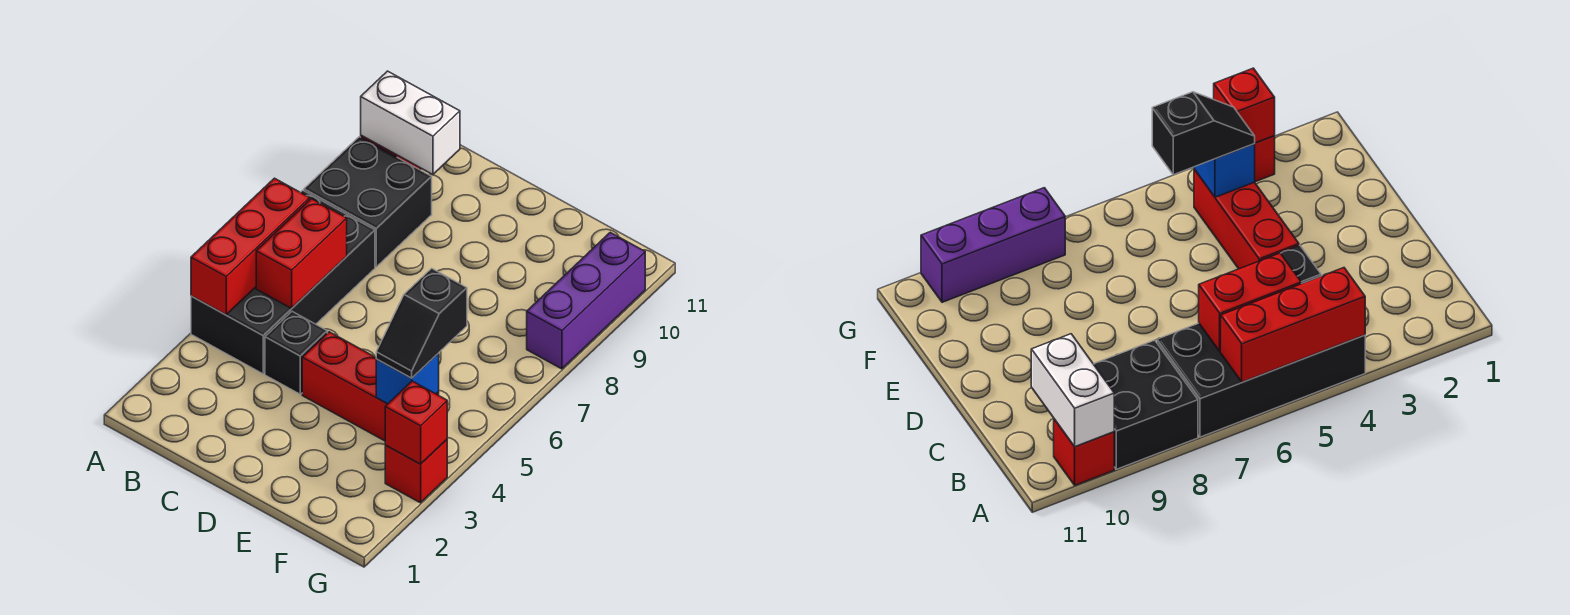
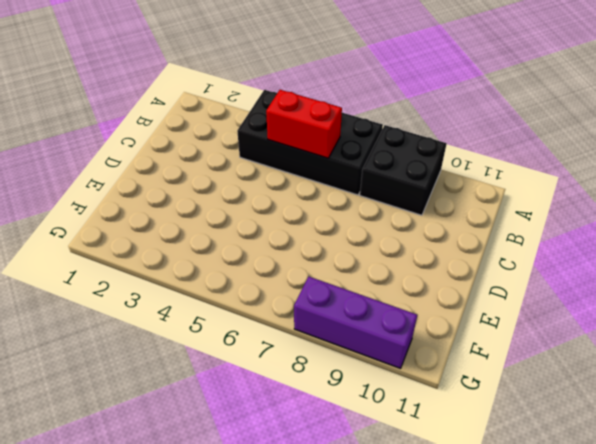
none -> red 1x1 brick [1054,419,1114,485]
none -> black 1x1 brick [265,312,327,394]
none -> red 1x3 brick [302,332,439,441]

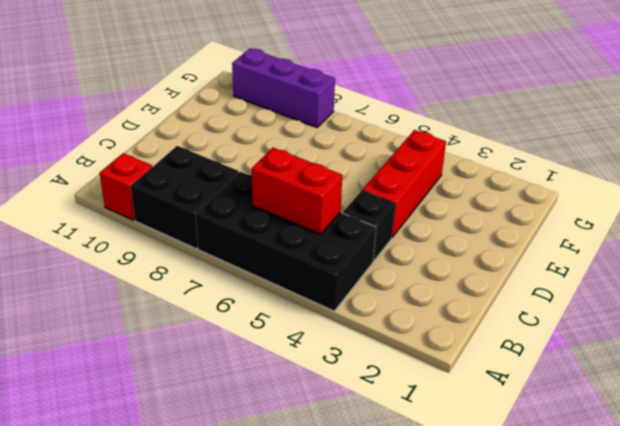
none -> red 1x1 brick [385,440,447,503]
none -> red 1x3 brick [191,178,310,315]
none -> white 1x2 brick [361,71,460,174]

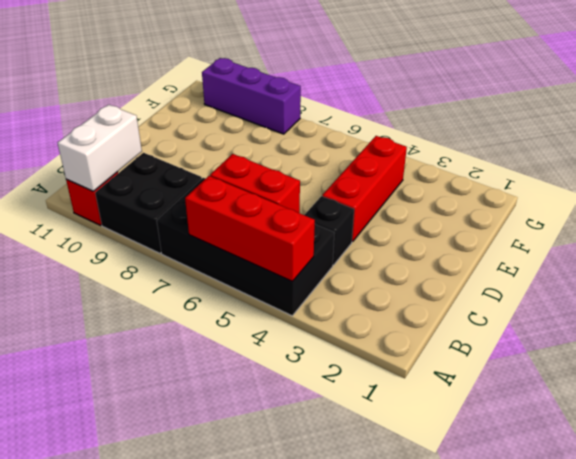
none -> red 1x1 brick [385,440,447,503]
none -> blue 1x1 brick [376,353,439,404]
none -> red 1x1 brick [385,381,447,464]

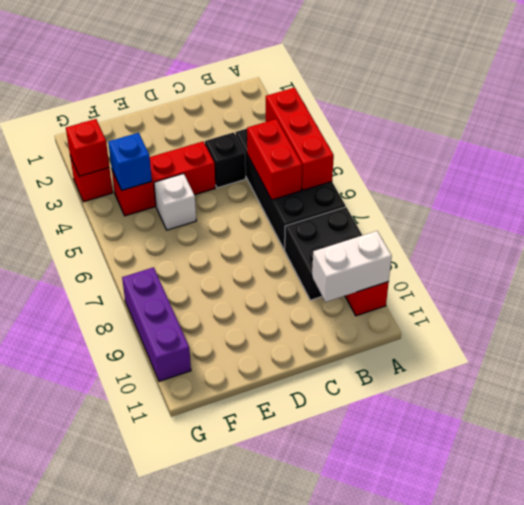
white 1x1 brick [154,174,196,230] -> none
none -> black 1x2 slope [376,268,467,378]

